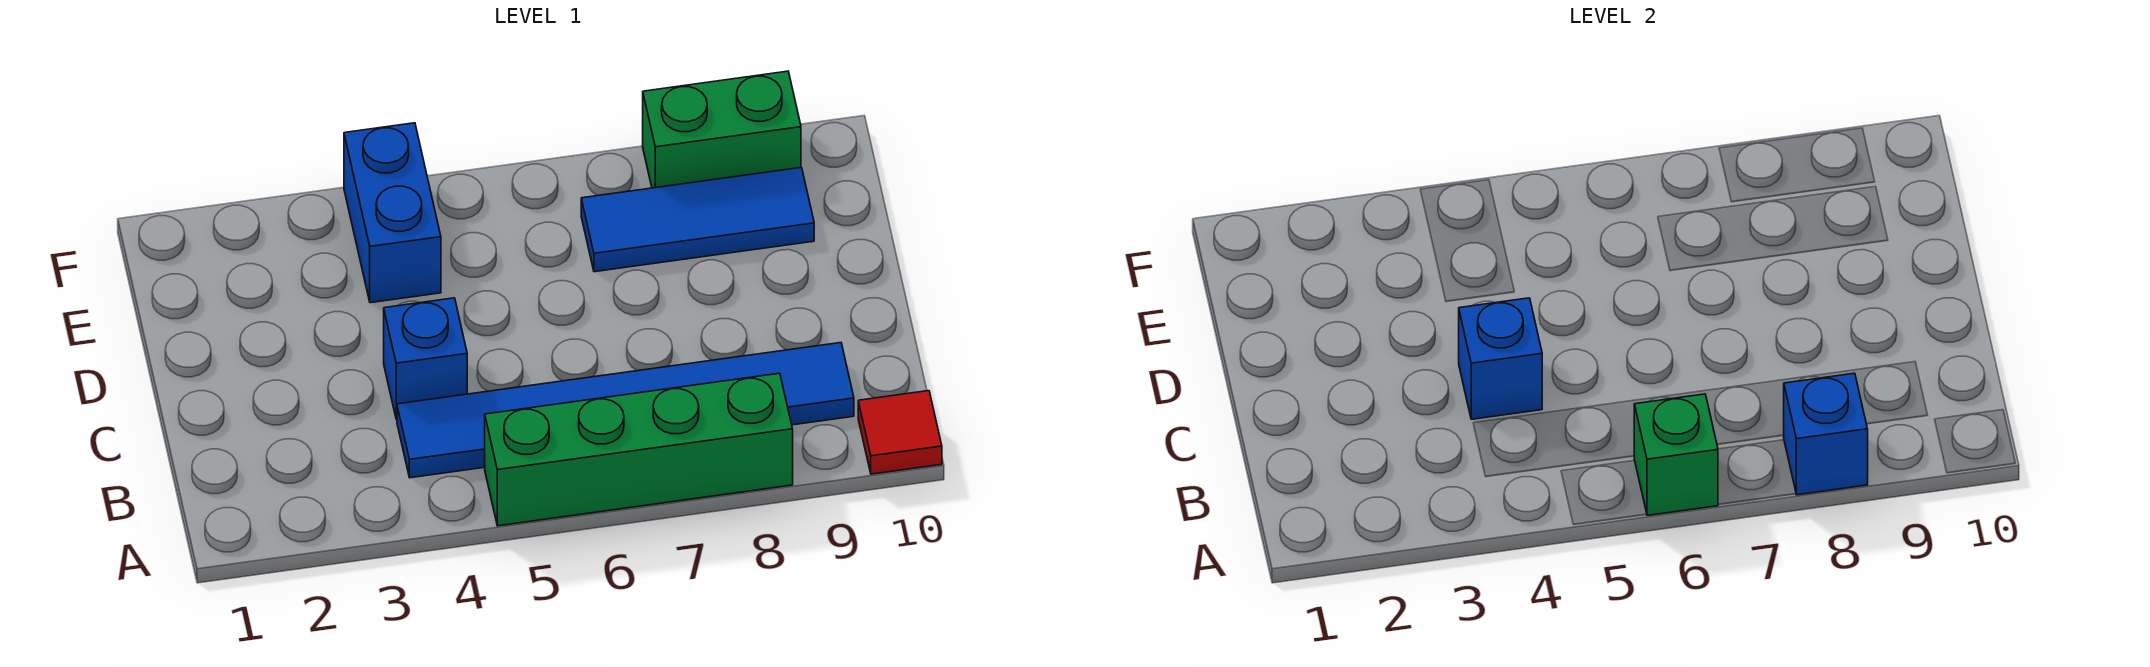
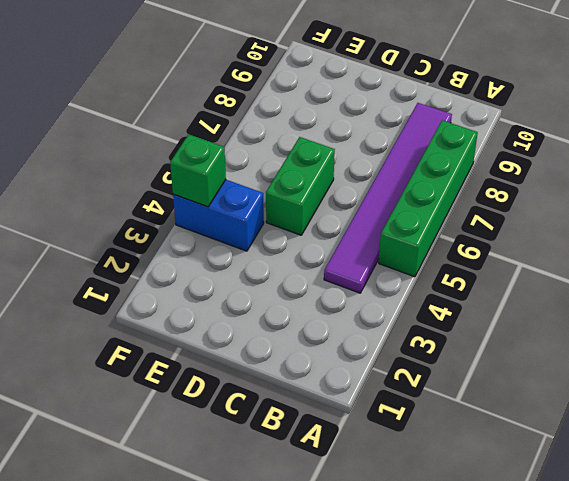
purple 1x6 tile [324,103,452,293] -> blue 1x6 tile [397,343,854,478]
green 1x2 brick [266,137,335,235] -> green 1x2 brick moved to [643,71,801,188]
green 1x1 brick [170,134,226,207] -> green 1x1 brick moved to [1634,394,1718,515]
none -> red 1x1 tile [858,391,942,474]
none -> blue 1x1 brick [384,298,467,419]

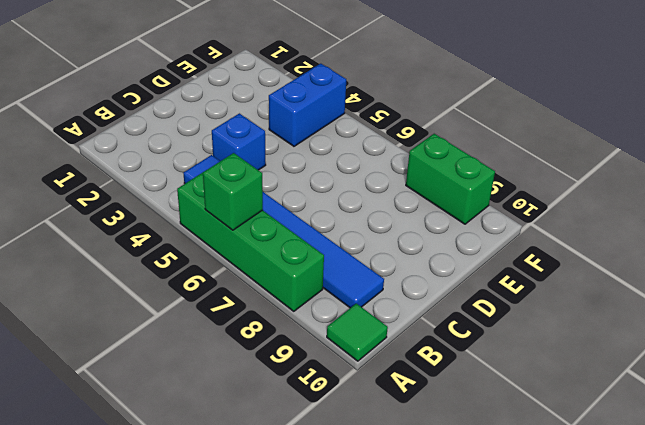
green 1x1 tile [327,304,388,361] -> red 1x1 tile [858,391,942,474]
none -> blue 1x3 tile [581,167,814,272]
none -> blue 1x1 brick [1784,373,1868,495]

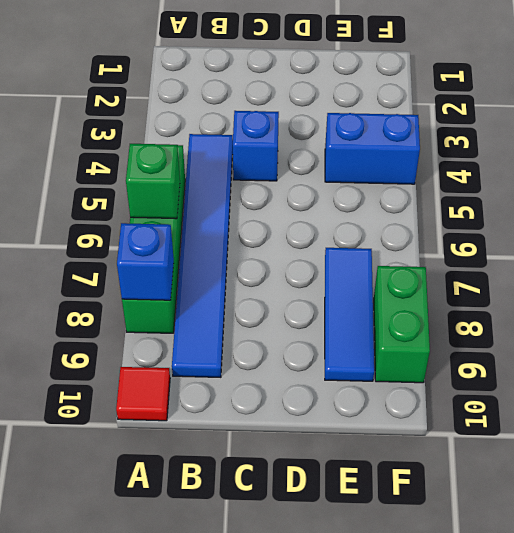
none -> blue 1x1 brick [1459,298,1542,419]

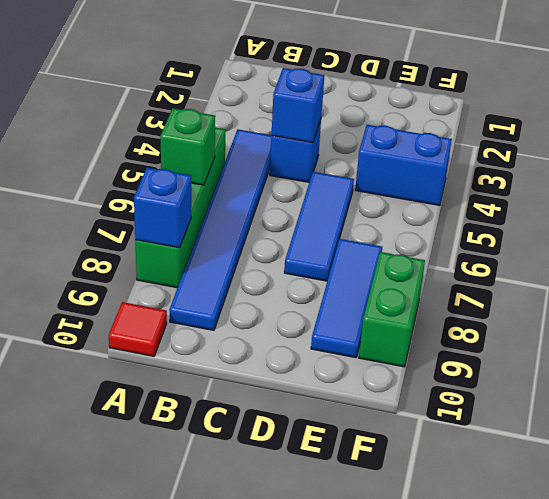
blue 1x3 tile [284,172,354,281] -> none

